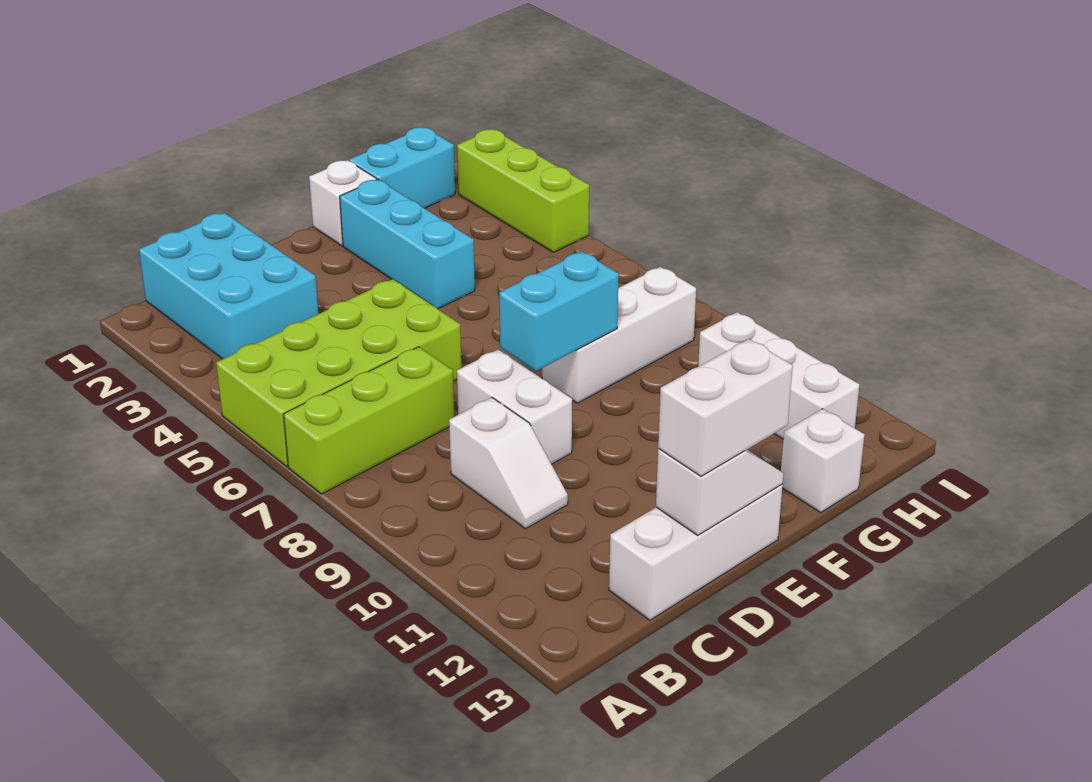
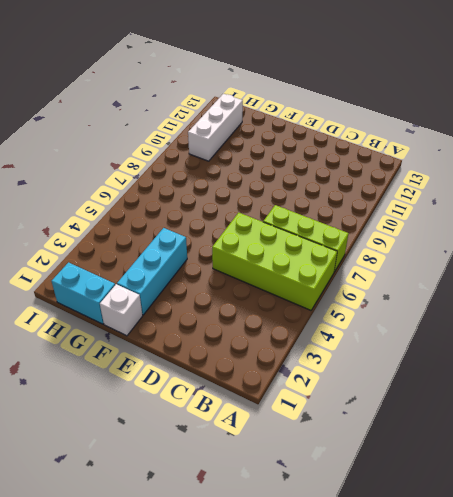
none -> cyan 2x3 brick [139,213,318,359]
none -> white 1x2 slope [449,397,568,529]
none -> white 1x3 brick [609,485,783,620]

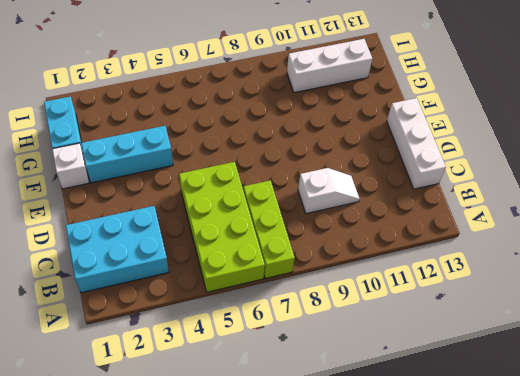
none -> white 1x2 brick [457,350,572,464]
none -> white 1x3 brick [542,267,696,403]
none -> white 1x1 brick [781,409,864,513]

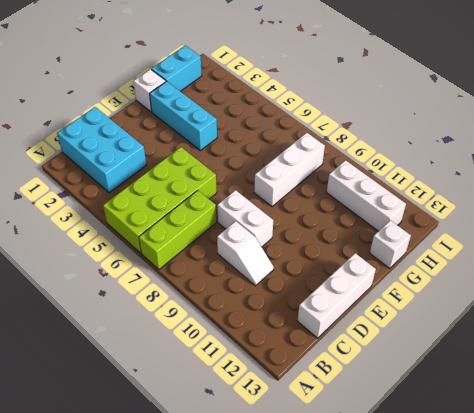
none -> lime 1x3 brick [457,129,589,252]
none -> white 1x2 slope [656,449,784,535]
none -> cyan 1x2 brick [499,252,619,371]

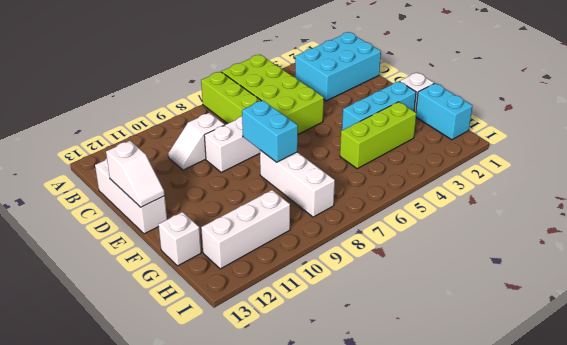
lime 1x3 brick [340,102,416,169] -> lime 1x3 brick moved to [457,129,589,252]
none -> white 1x2 brick [658,339,793,476]

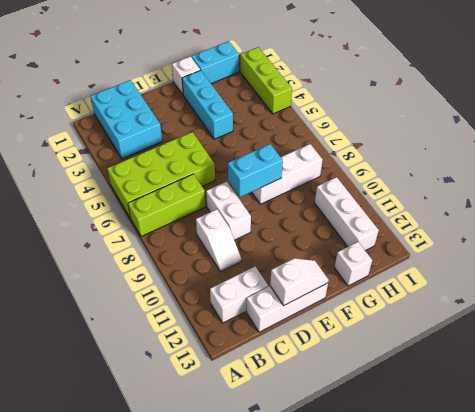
white 1x2 brick [210,267,268,323] -> white 1x2 brick moved to [658,339,793,476]

